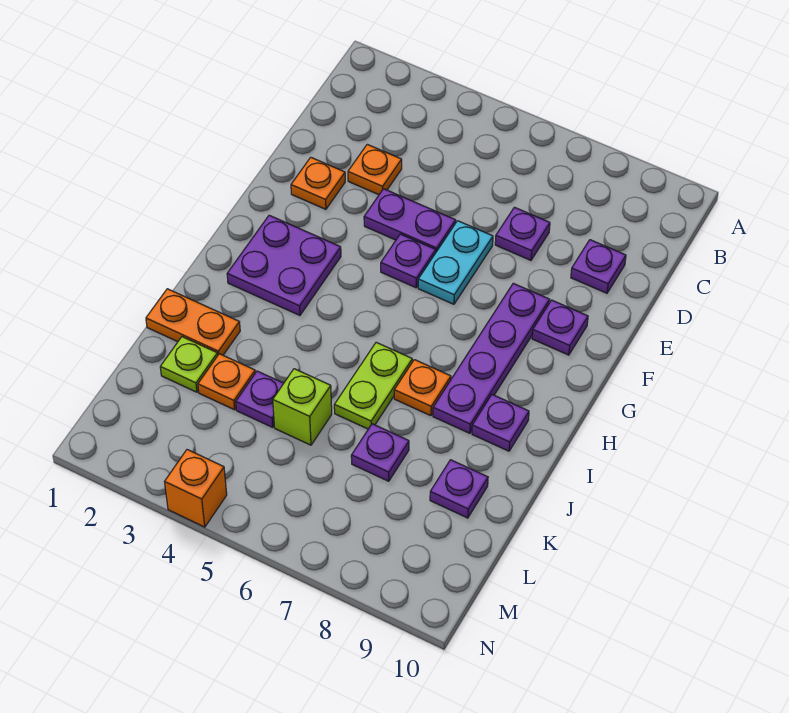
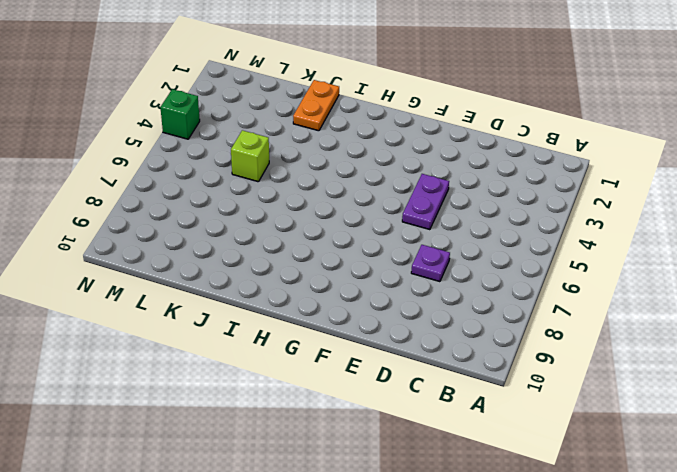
green 1x1 brick [160,89,200,139] -> orange 1x1 brick [165,450,227,527]
none -> orange 1x1 plate [348,144,402,195]
none -> purple 1x1 plate [571,240,626,293]
none -> orange 1x1 plate [291,157,345,209]

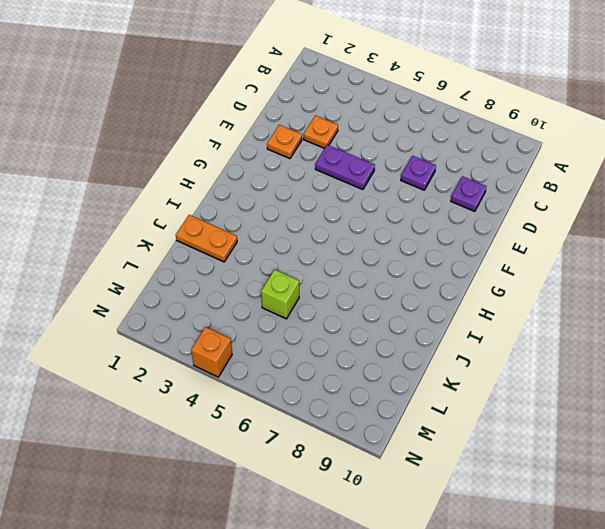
none -> cyan 1x2 plate [418,221,493,304]
none -> purple 1x1 plate [381,234,436,288]
none -> purple 1x4 plate [433,283,550,433]

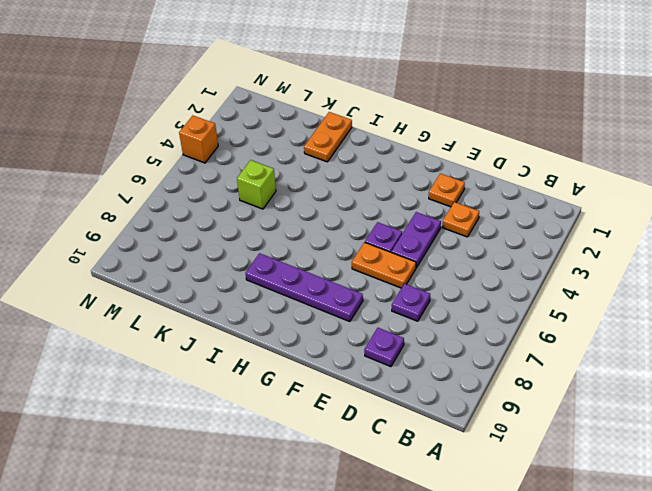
orange 1x2 plate [352,242,416,288] -> cyan 1x2 plate [418,221,493,304]
none -> purple 1x1 plate [532,300,588,355]
none -> purple 2x2 plate [227,215,341,315]
none -> lime 1x2 plate [334,342,412,429]

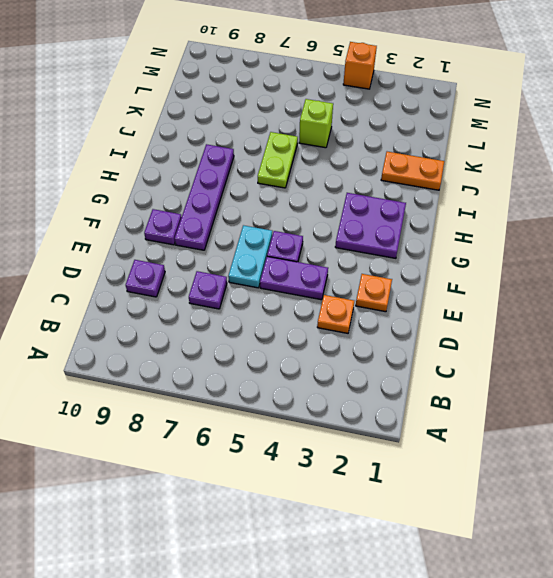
none -> orange 1x1 plate [394,360,451,416]
none -> purple 1x1 plate [472,395,529,451]
none -> lime 1x1 plate [160,337,218,392]

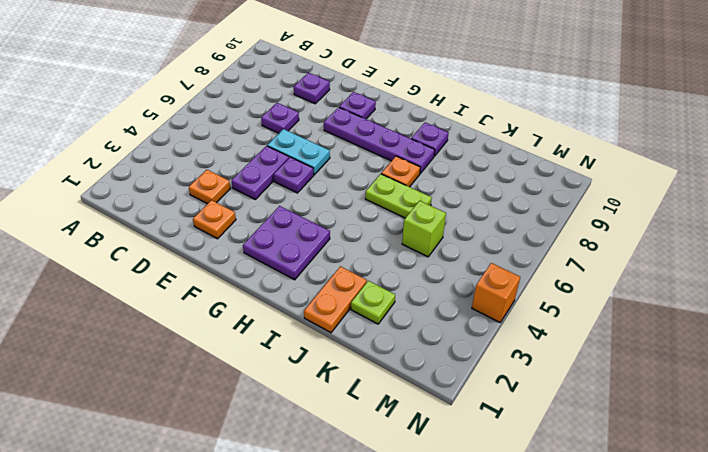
none -> orange 1x1 plate [198,354,255,410]
none -> purple 1x1 plate [236,371,284,427]
none -> purple 1x1 plate [351,424,409,481]

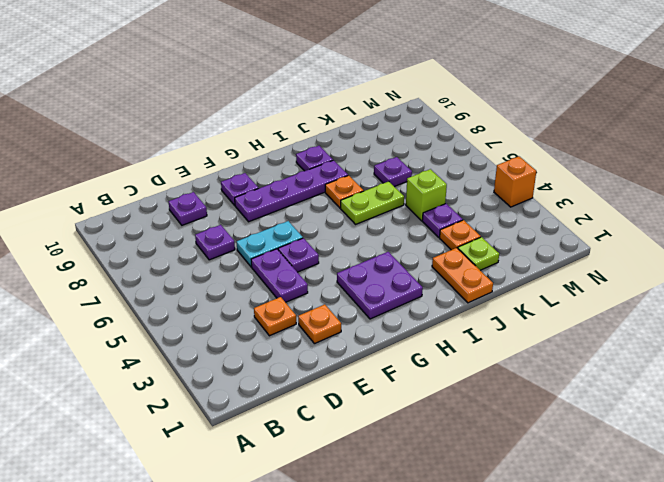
none -> purple 1x1 plate [430,460,488,518]

